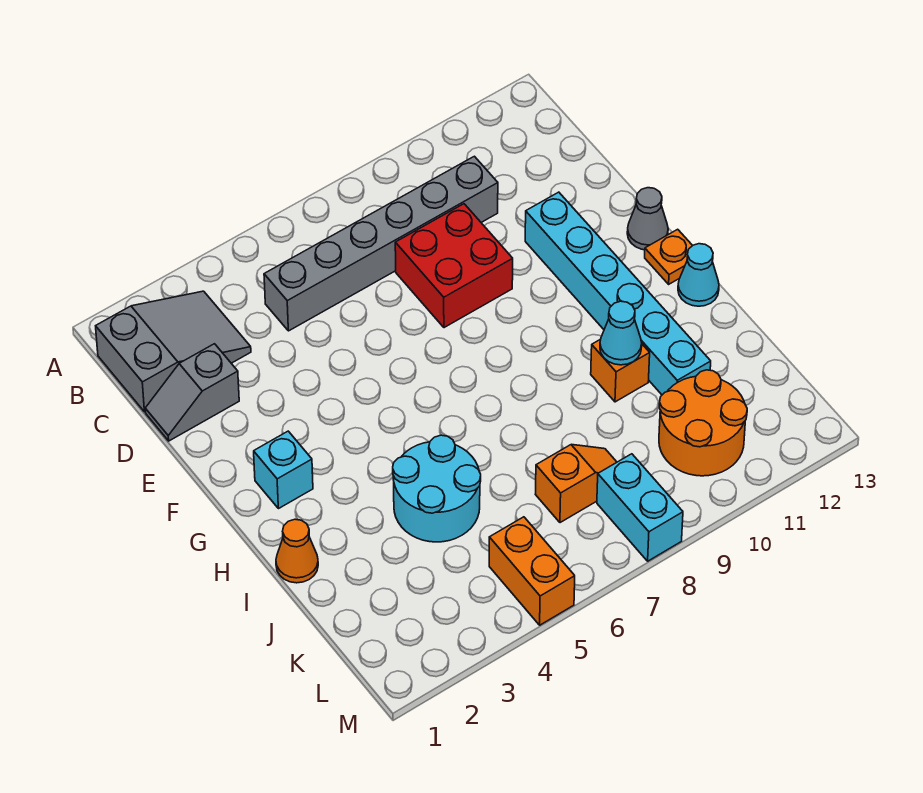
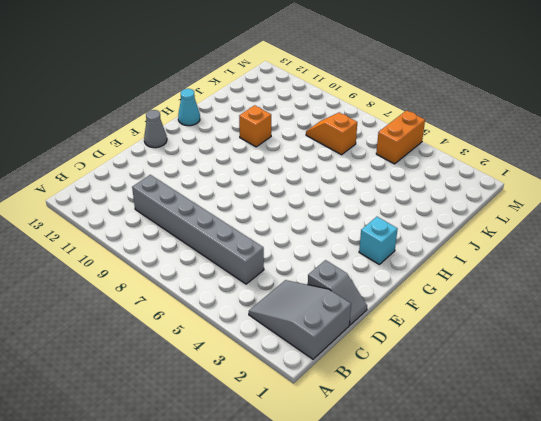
none -> red 2x2 brick [395,204,513,328]
none -> cyan 1x6 brick [525,192,711,395]
none -> orange 1x1 plate [645,229,693,284]

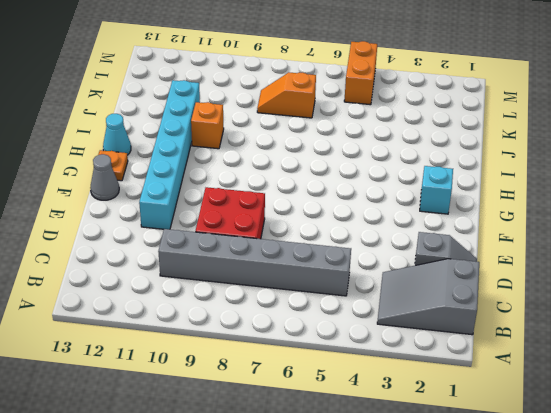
none -> orange 1x1 cone [276,519,318,583]
none -> cyan 2x2 round brick [393,435,481,542]
none -> orange 2x2 round brick [659,370,747,476]

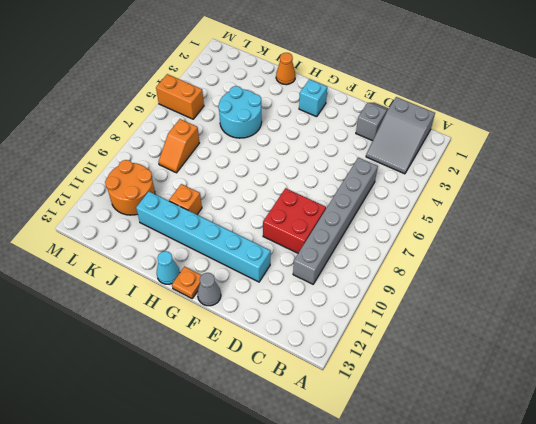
none -> cyan 1x2 brick [597,454,683,561]
none -> cyan 1x1 cone [600,301,642,365]

